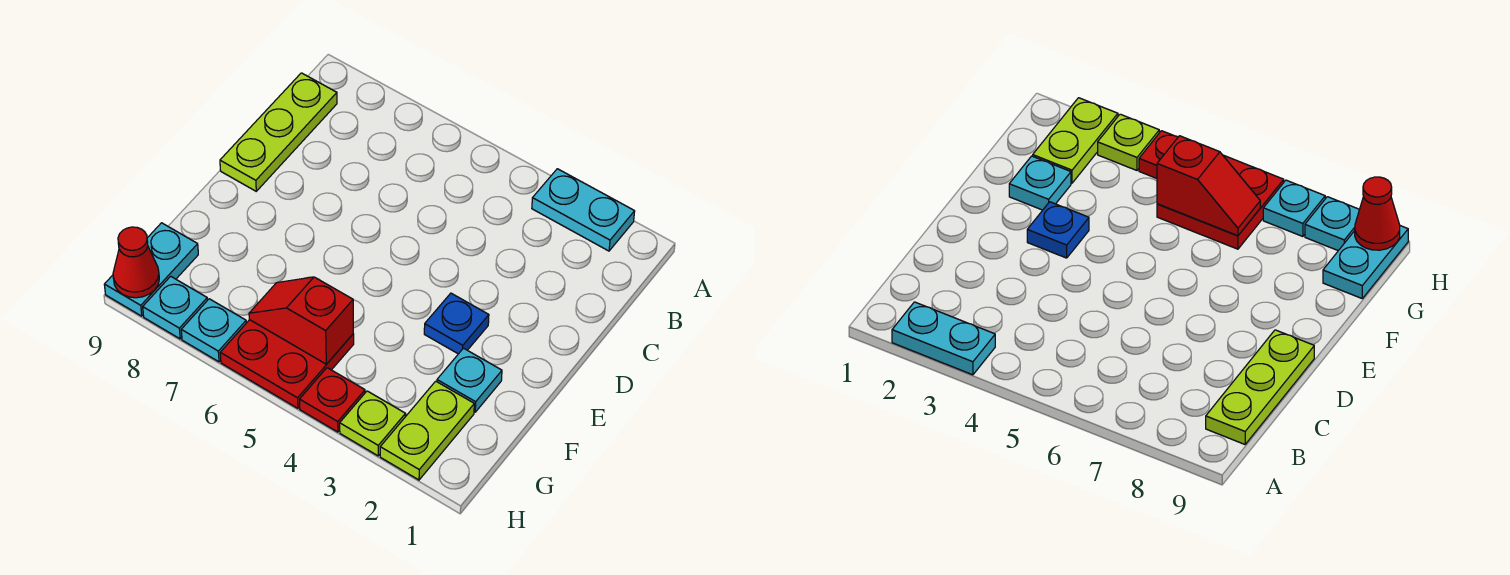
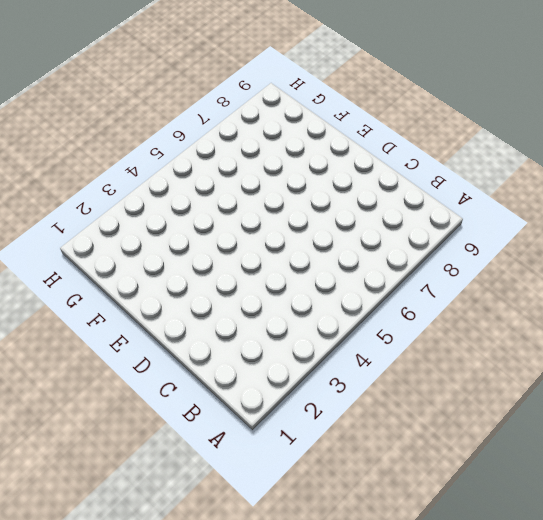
none -> cyan 1x2 plate [532,169,635,251]
none -> lime 1x3 plate [220,73,337,191]
none -> blue 1x1 plate [424,293,489,354]

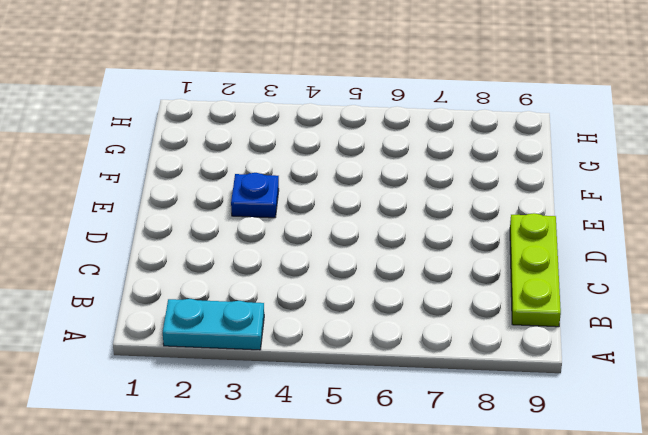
none -> cyan 1x1 plate [437,348,502,412]
none -> lime 1x2 plate [380,381,474,480]
none -> red 2x2 plate [220,320,354,408]

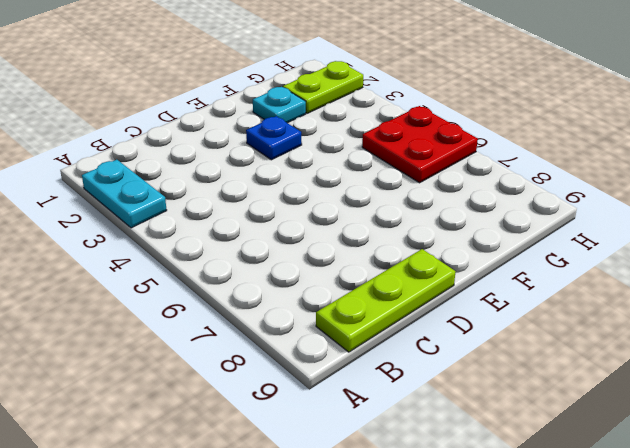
none -> cyan 1x2 plate [104,223,198,316]
none -> lime 1x1 plate [340,391,406,456]
none -> red 1x1 plate [300,368,365,432]

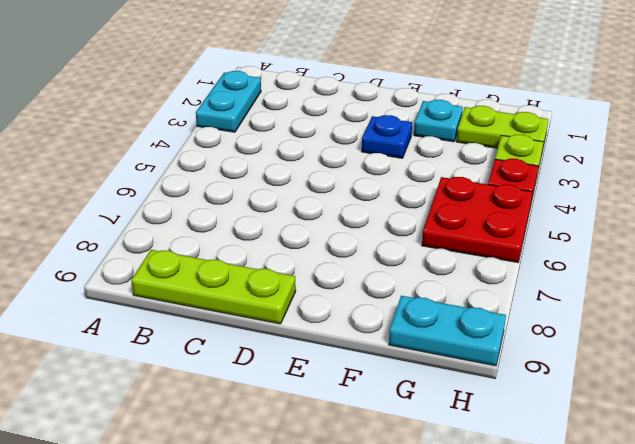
none -> cyan 1x1 plate [181,299,246,362]
none -> cyan 1x1 plate [143,276,207,339]
none -> red 1x2 slope [249,277,353,364]

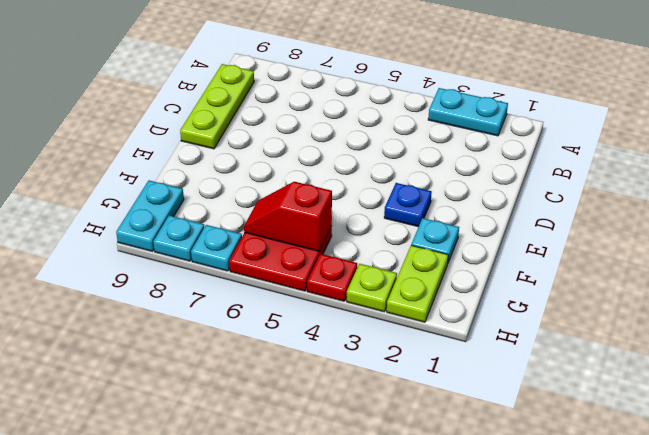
none -> red 1x1 cone [113,227,159,298]

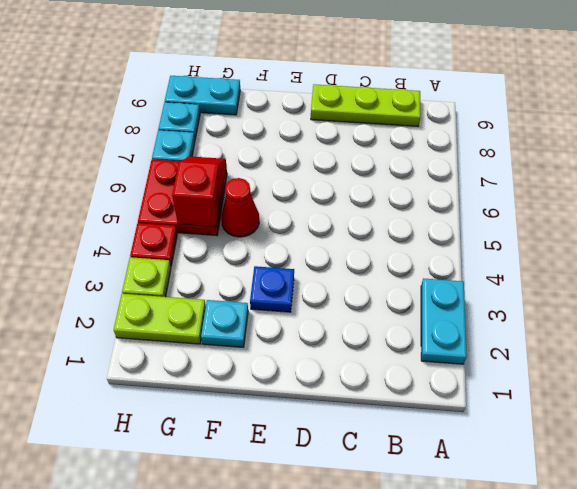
red 1x1 cone [221,178,259,237] -> red 1x1 cone moved to [113,227,159,298]

